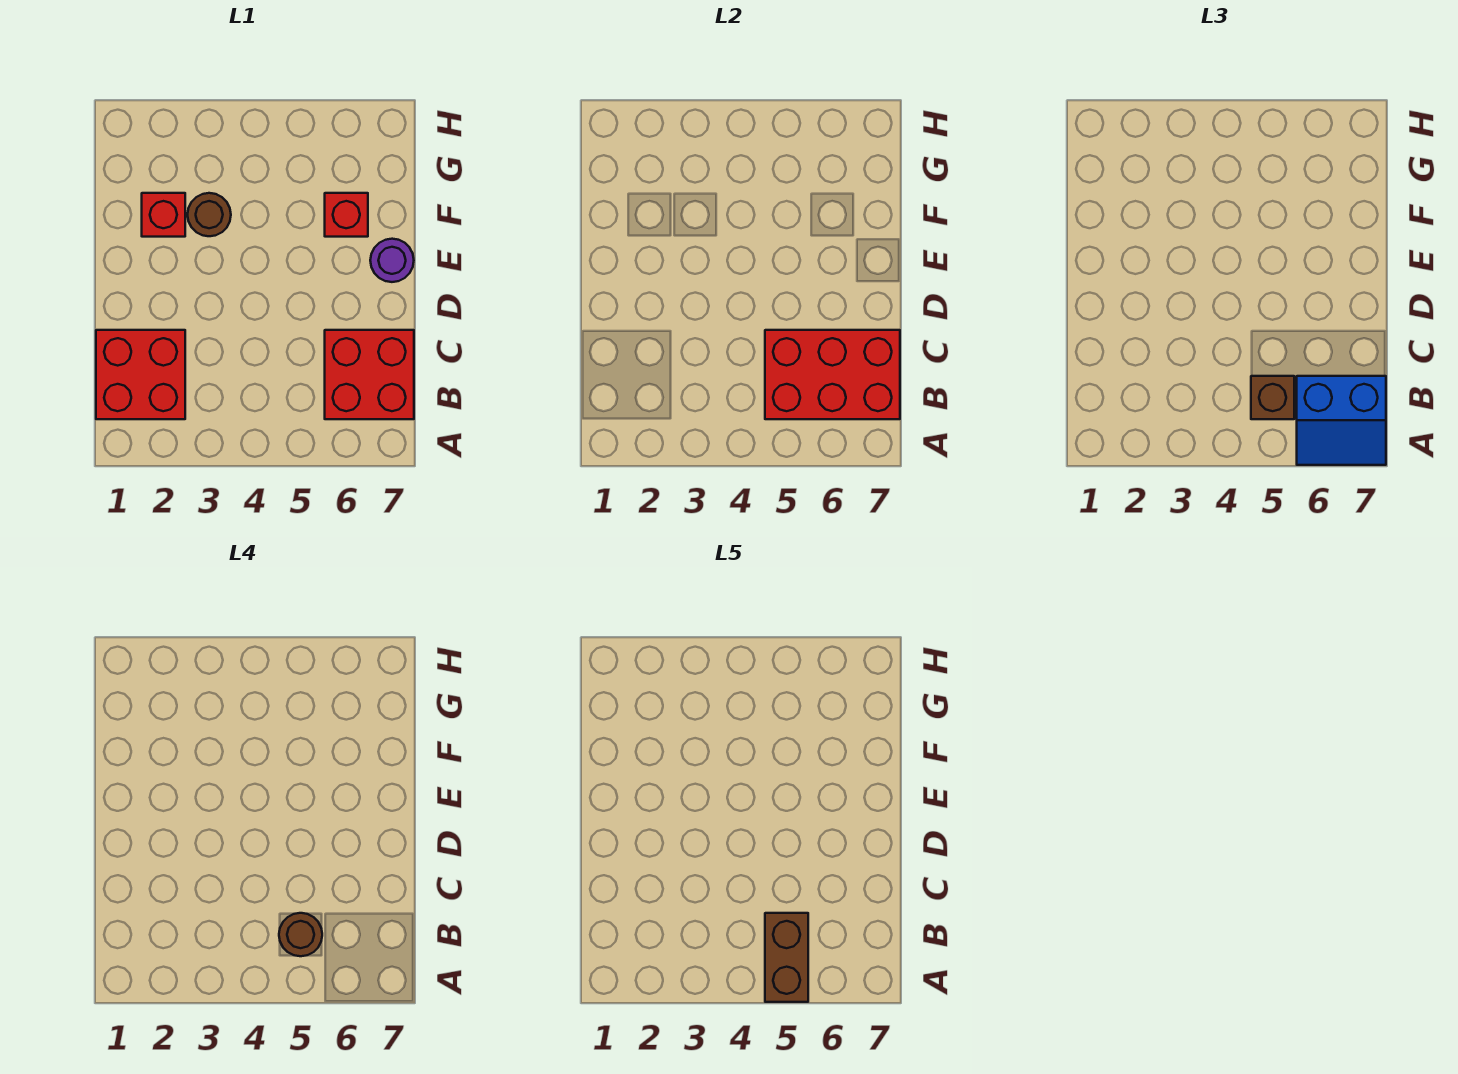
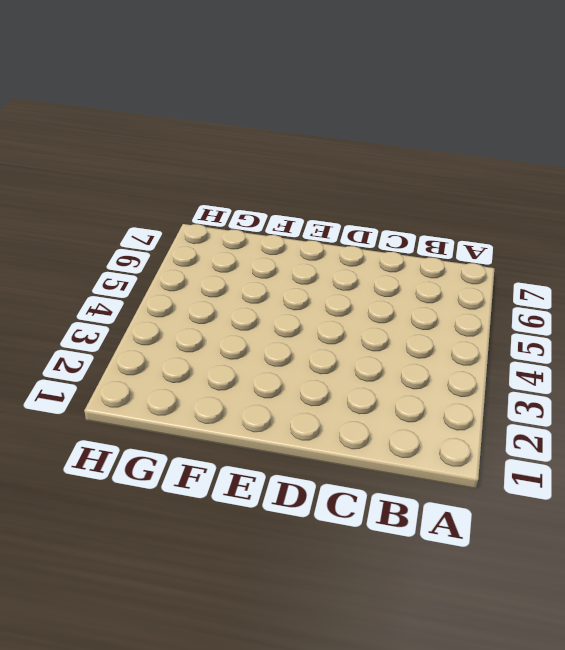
none -> red 2x2 brick [96,330,185,419]
none -> red 2x2 brick [325,330,414,419]

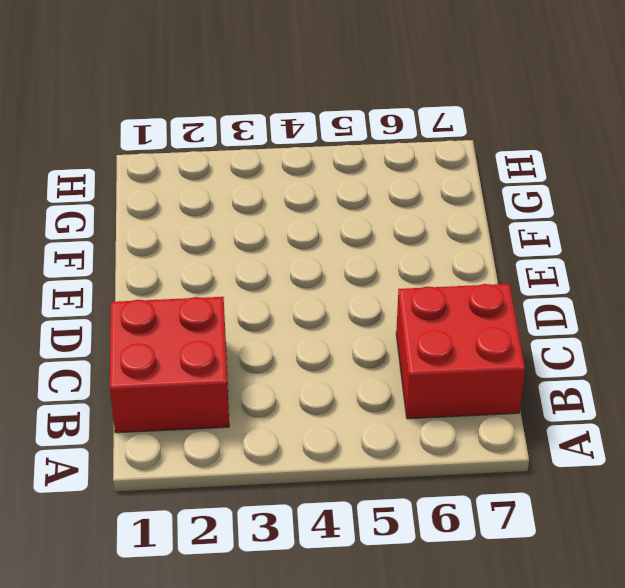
none -> purple 1x1 round brick [370,239,414,282]
none -> red 1x1 brick [142,193,185,237]

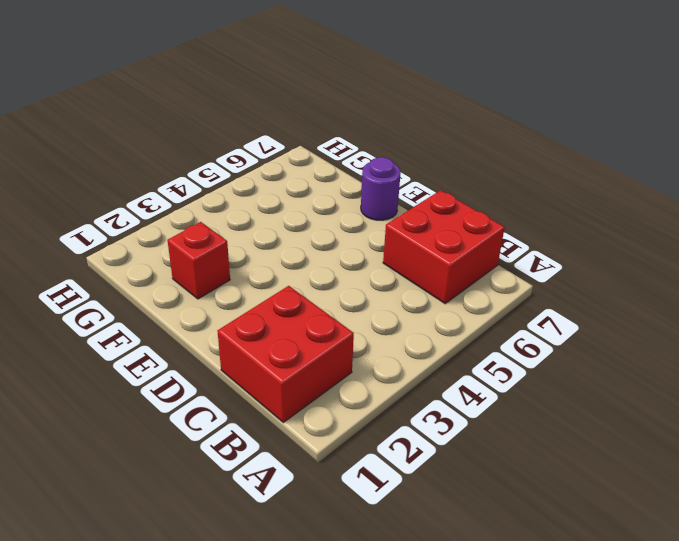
none -> brown 1x1 round brick [187,193,231,236]
none -> red 1x1 brick [325,193,368,237]

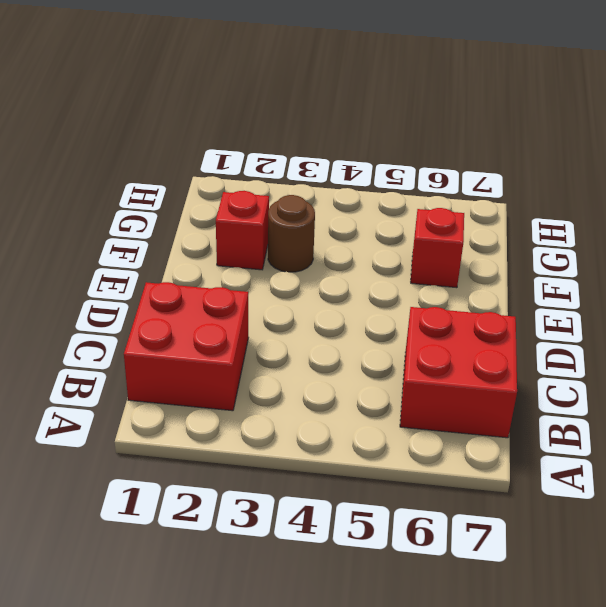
none -> purple 1x1 round brick [370,239,414,282]
none -> red 2x3 brick [765,330,900,419]

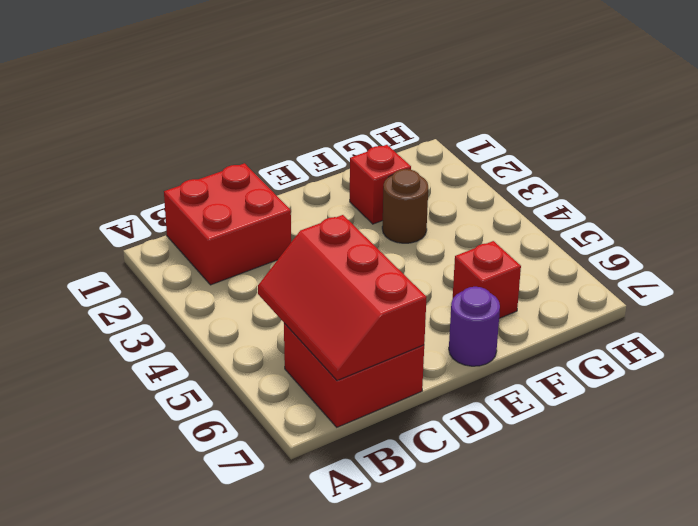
red 2x3 slope [258,215,427,381] -> red 2x3 brick [765,330,900,419]
none -> blue 2x2 slope [1297,376,1386,465]
none -> brown 1x1 brick [1251,376,1294,419]

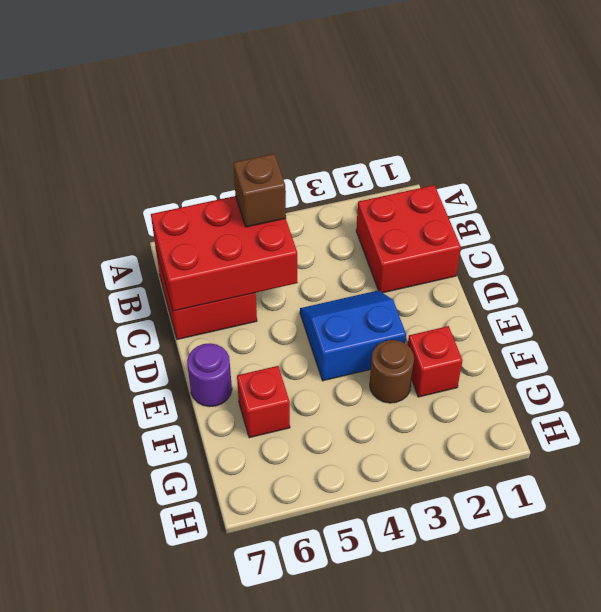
blue 2x2 slope [300,290,406,381] -> blue 2x2 slope moved to [1297,376,1386,465]
none -> brown 1x1 round brick [279,913,322,956]
none -> brown 1x2 brick [765,913,808,1002]

